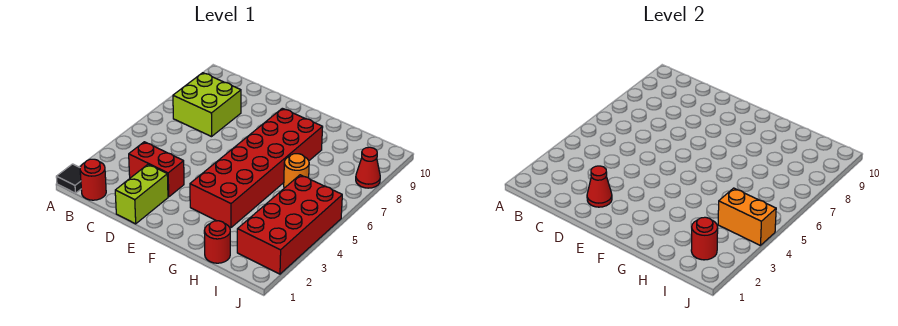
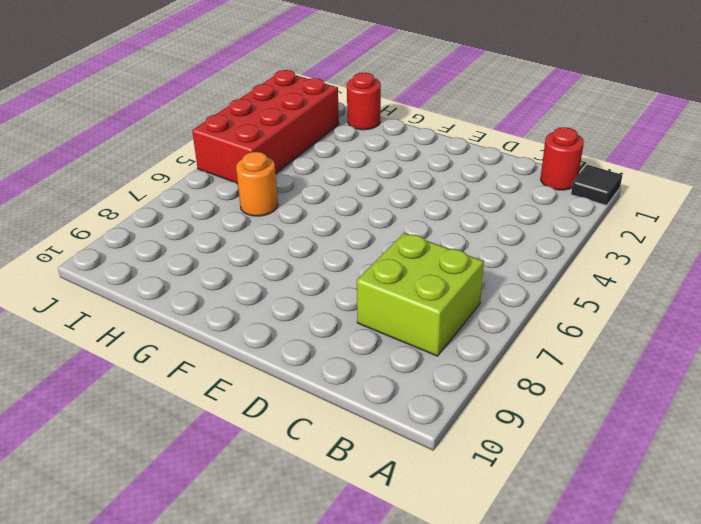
none -> red 1x2 brick [129,142,184,197]
none -> lime 1x2 brick [115,164,168,224]
none -> red 2x6 brick [190,108,323,228]

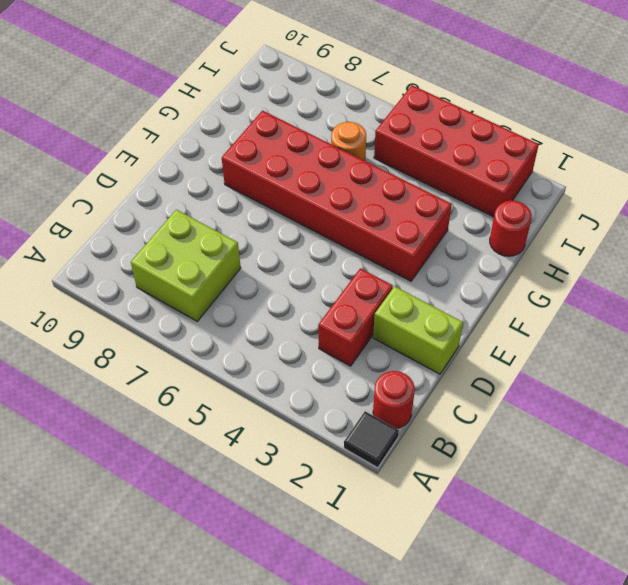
none -> red 1x1 cone [356,147,380,188]
none -> red 1x1 cone [587,166,612,207]
none -> red 1x1 round brick [691,217,718,260]

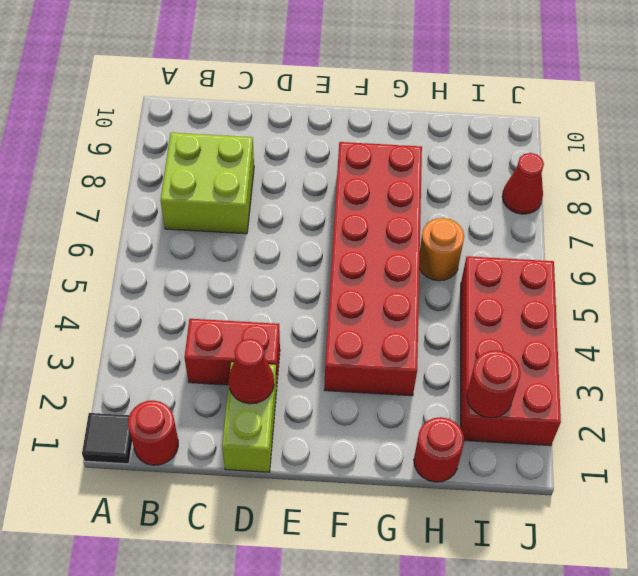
none -> orange 1x2 brick [718,188,776,246]

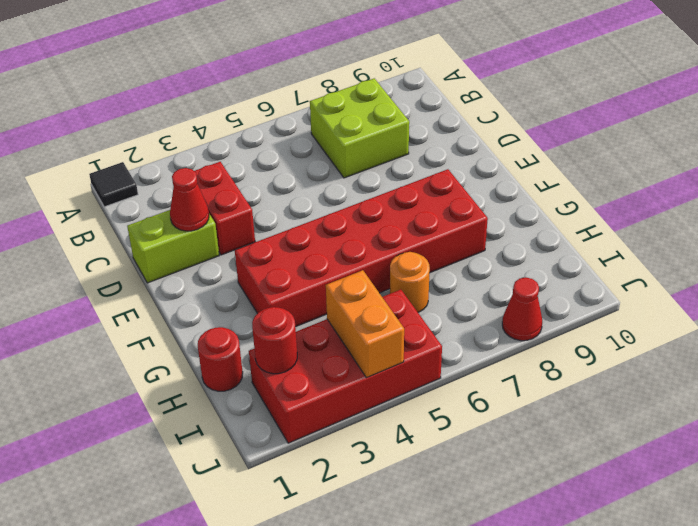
none -> red 1x1 round brick [80,159,106,200]

